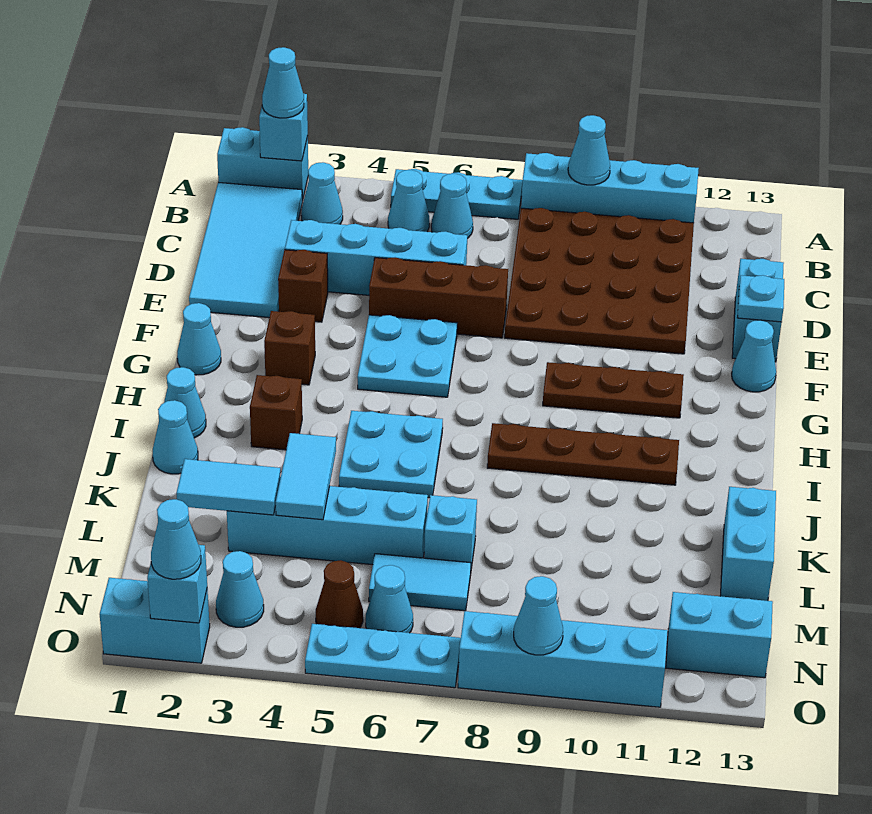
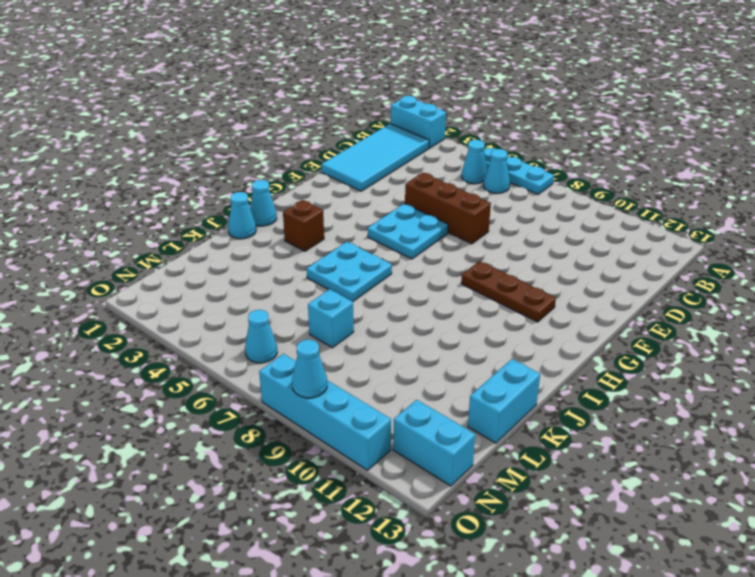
none -> cyan 1x4 brick [521,153,699,223]
none -> cyan 1x1 cone [301,162,343,224]
none -> brown 4x4 plate [505,208,694,354]
none -> cyan 1x4 brick [285,220,467,295]

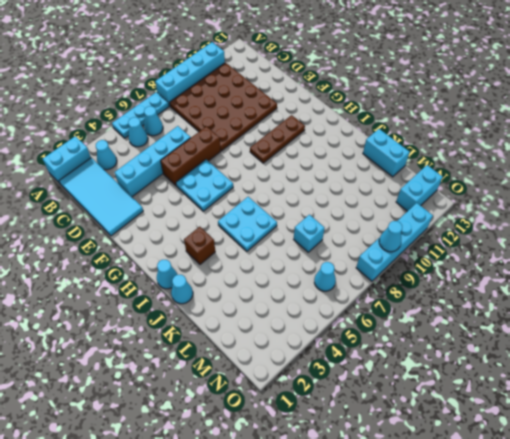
none -> cyan 1x2 brick [732,259,784,362]
none -> brown 1x1 brick [278,250,328,322]
none -> cyan 1x1 cone [732,320,776,392]
none -> cyan 1x1 cone [177,303,221,375]

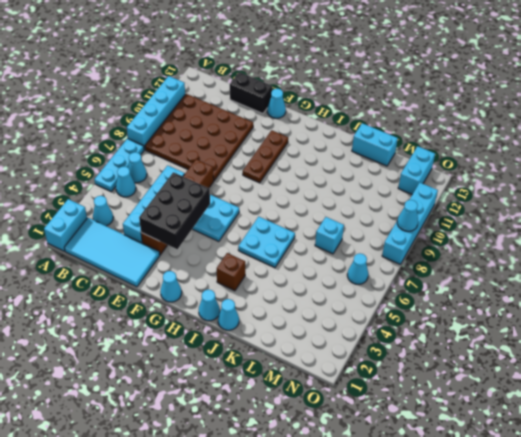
black 1x2 brick [230,72,272,113] -> cyan 1x2 brick [732,259,784,362]
black 2x3 brick [139,172,210,249] -> none
none -> brown 1x1 brick [264,311,315,385]
none -> brown 1x4 plate [487,423,679,485]
none -> cyan 1x4 brick [227,486,428,565]
none -> cyan 1x2 tile [369,554,471,611]

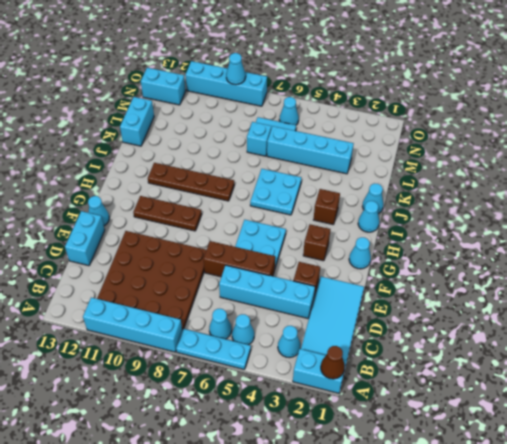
brown 1x1 cone [321,346,345,379] -> brown 1x1 cone moved to [316,560,363,628]
none -> cyan 1x1 cone [216,551,264,627]
none -> cyan 1x2 brick [100,578,210,663]
none -> cyan 1x3 plate [305,624,461,688]
none -> cyan 1x1 brick [259,94,308,161]

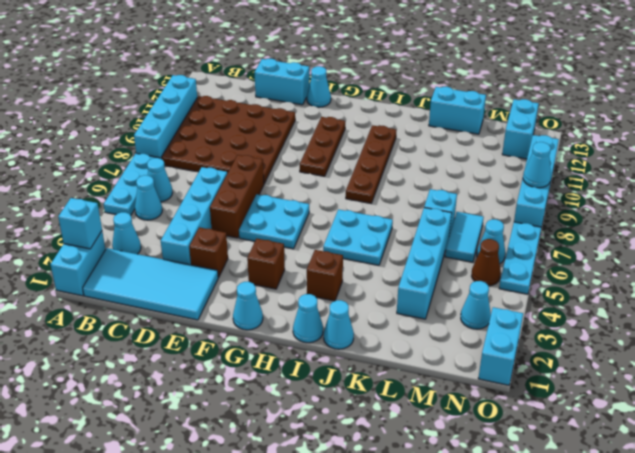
none -> cyan 1x1 cone [568,115,610,185]
none -> cyan 1x1 plate [737,275,784,322]
none -> cyan 1x2 tile [276,433,336,520]
none -> cyan 1x2 tile [176,459,281,515]

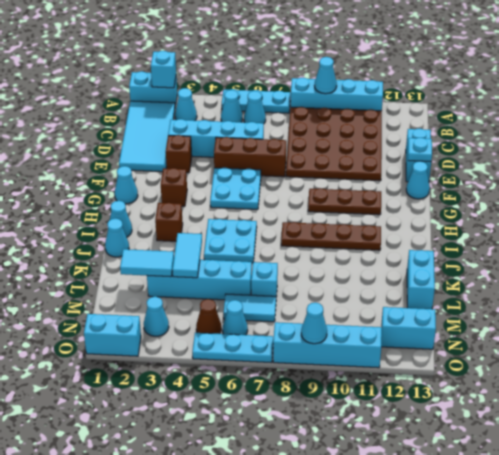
none -> cyan 1x1 brick [147,545,207,623]
none -> cyan 1x1 cone [262,47,304,118]
none -> cyan 1x1 cone [151,499,201,579]

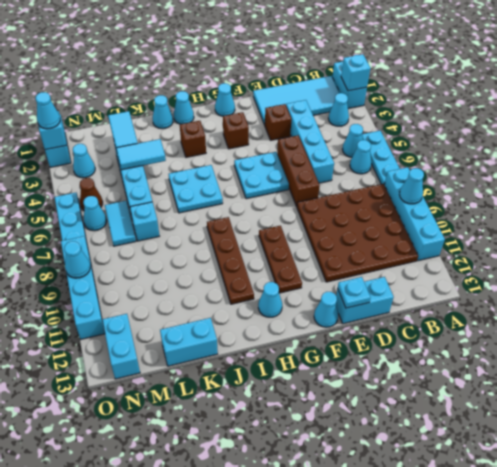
cyan 1x1 cone [258,282,282,317] -> cyan 1x1 cone moved to [262,47,304,118]

